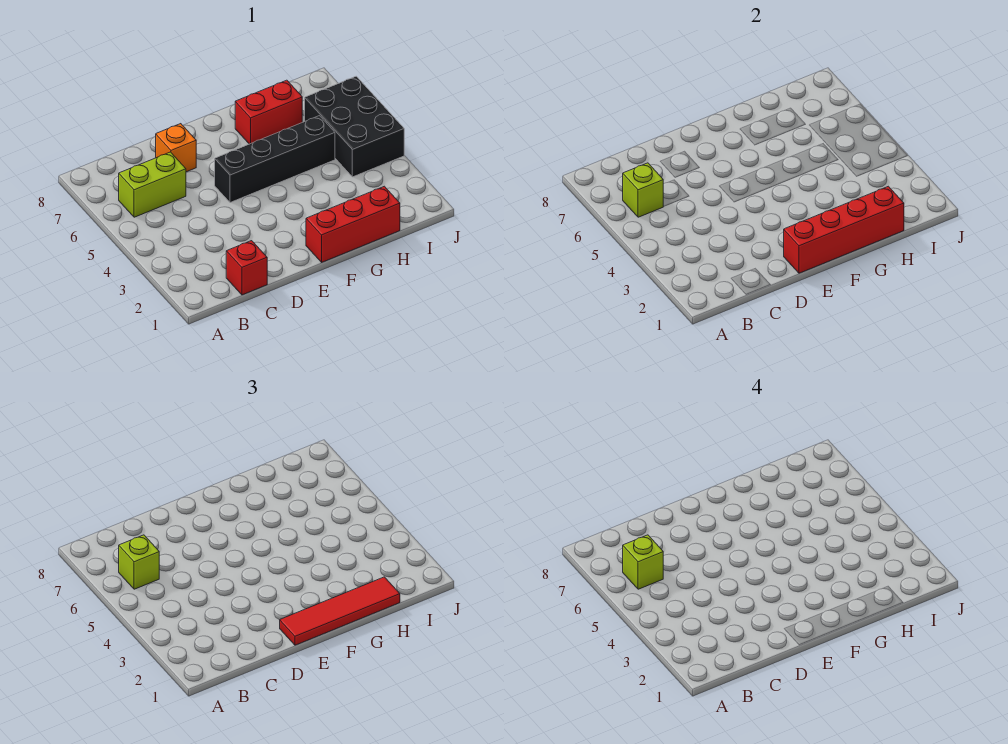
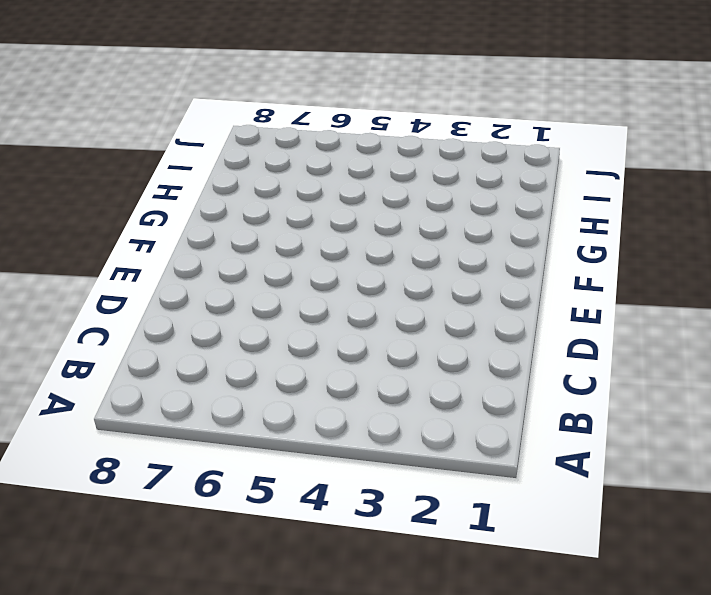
none -> lime 1x2 brick [119,152,186,217]
none -> red 1x1 brick [226,241,267,295]
none -> orange 1x1 brick [155,124,196,172]

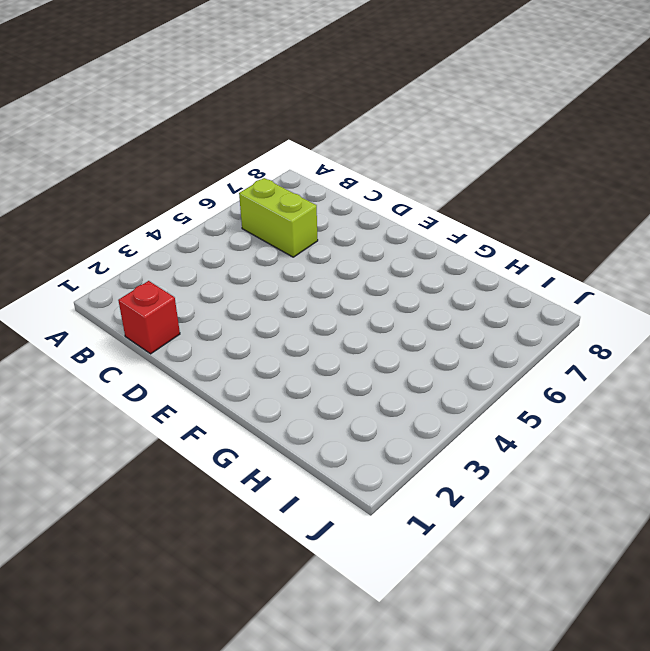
none -> orange 1x1 brick [155,124,196,172]
none -> black 1x4 brick [215,116,335,203]
none -> red 1x3 brick [306,186,400,262]

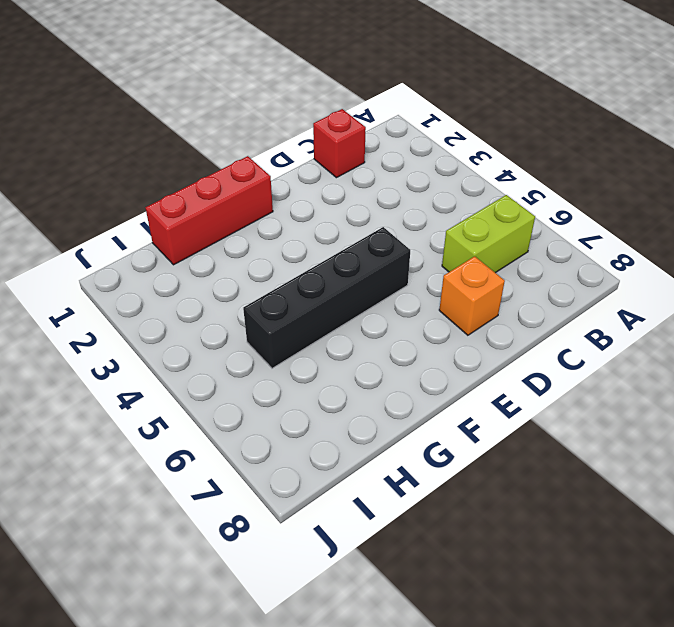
none -> red 1x2 brick [235,80,302,144]
none -> black 2x3 brick [305,76,404,177]
none -> lime 1x1 brick [623,163,663,217]

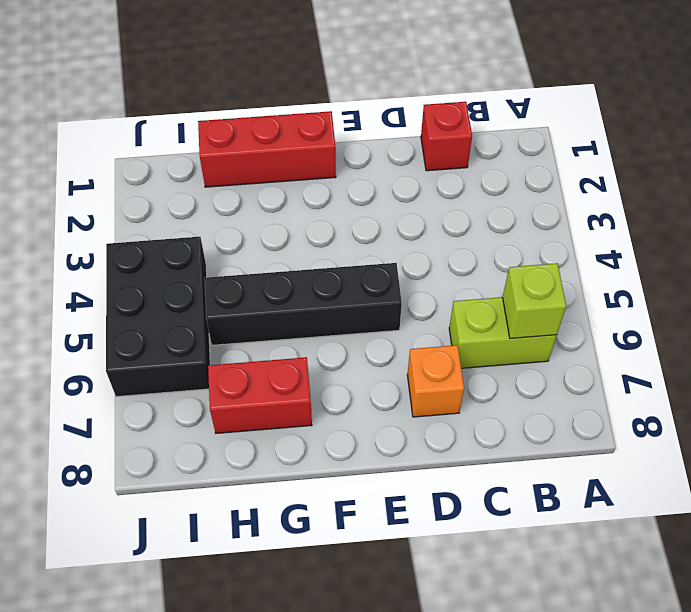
none -> red 1x4 brick [784,186,904,273]
none -> lime 1x1 brick [119,535,159,589]
none -> red 1x4 tile [280,577,400,645]

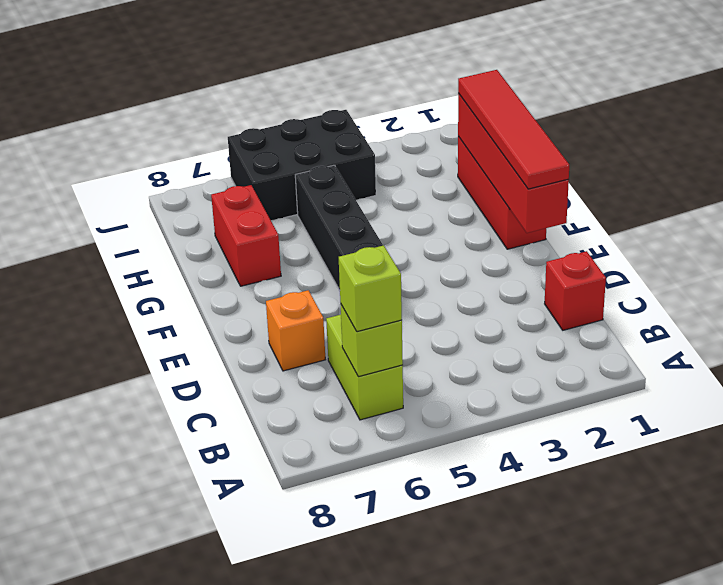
none -> lime 1x1 brick [623,535,663,589]

